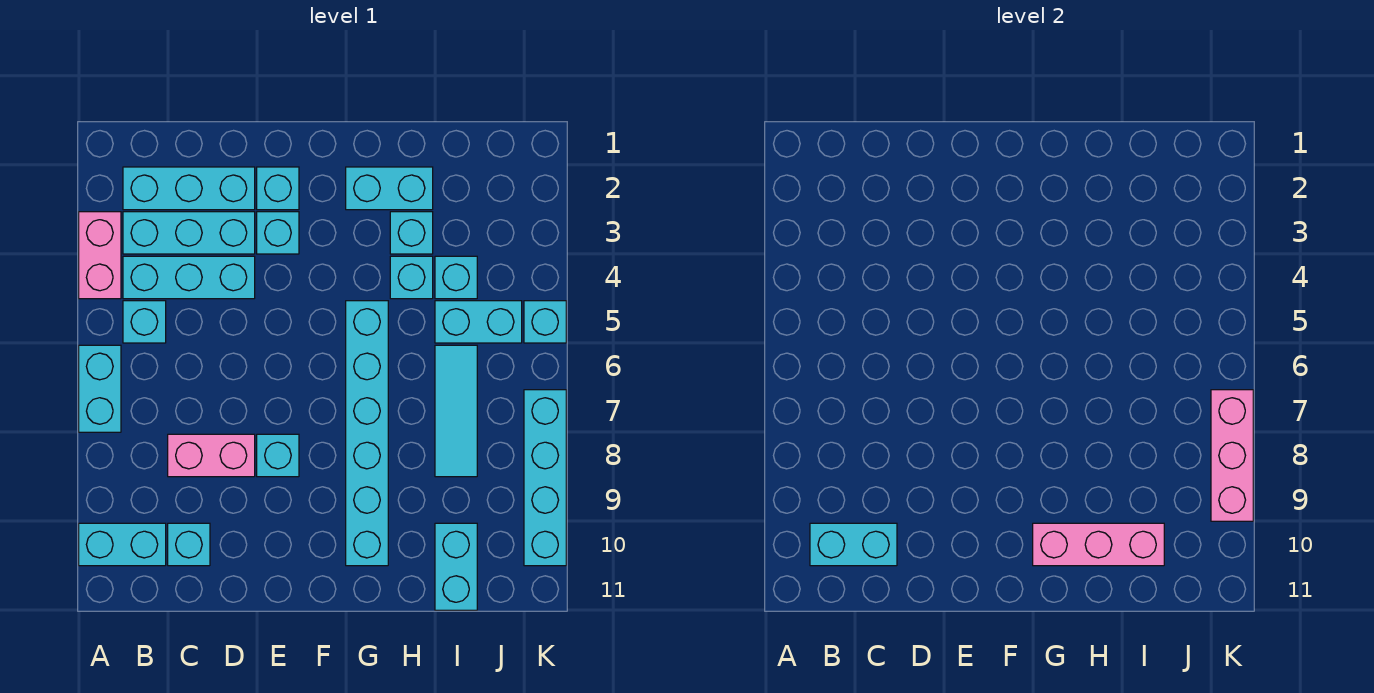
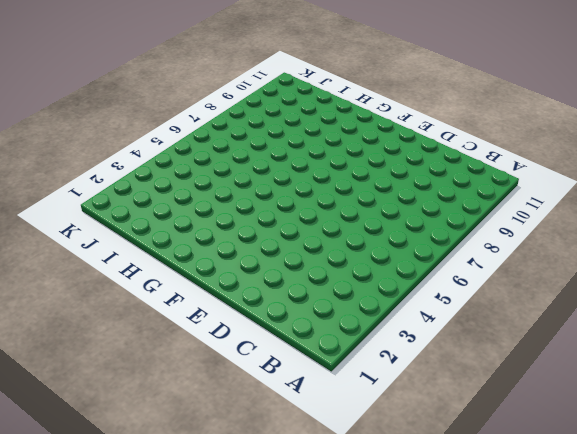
none -> pink 1x2 brick [79,212,121,299]
none -> cyan 1x2 brick [79,345,121,432]
none -> cyan 1x2 brick [79,523,166,566]

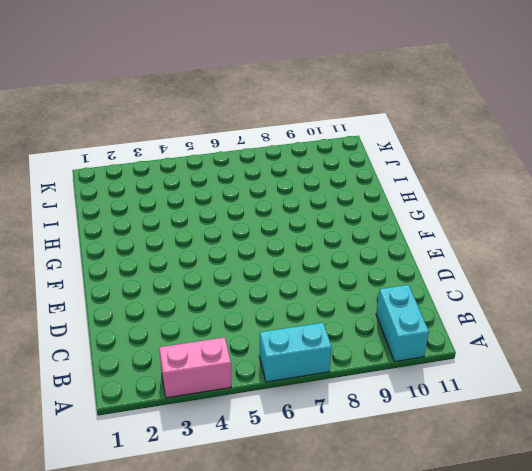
none -> cyan 1x3 brick [123,167,255,210]
none -> cyan 1x3 brick [123,212,255,254]
none -> cyan 1x3 brick [123,256,255,299]

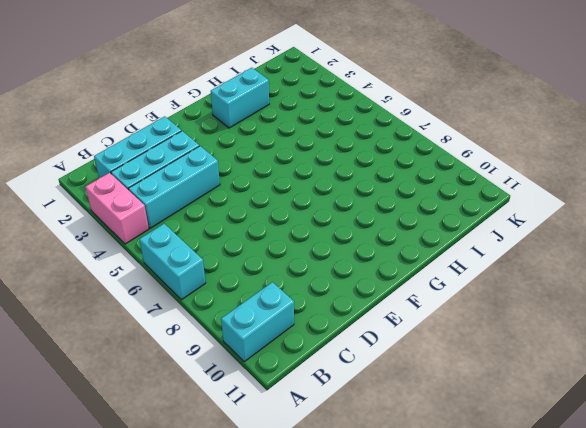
none -> cyan 1x1 brick [123,301,166,343]
none -> pink 1x2 brick [168,434,255,477]
none -> cyan 1x1 brick [168,523,210,566]

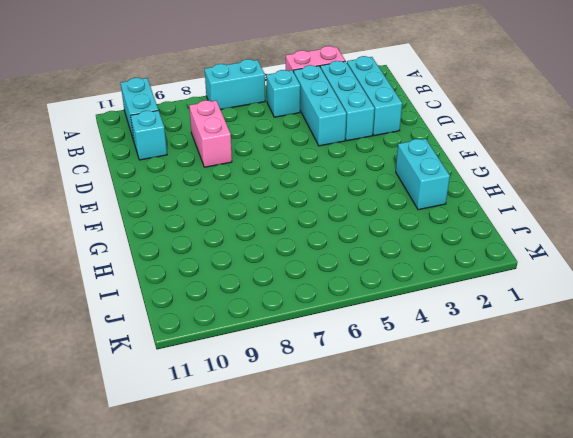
none -> cyan 1x1 brick [257,167,299,210]
none -> cyan 1x1 brick [257,212,299,254]
none -> cyan 1x1 brick [257,434,299,477]

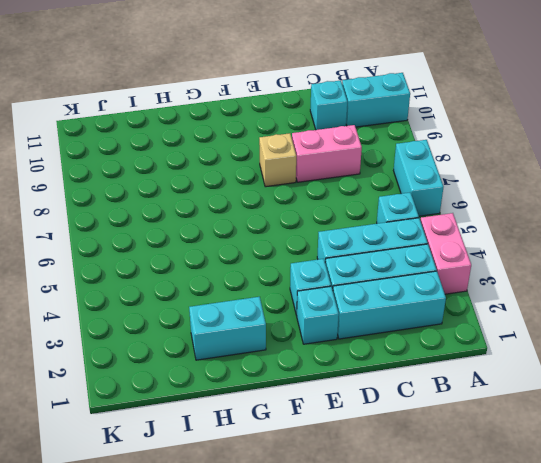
tan 1x1 brick [259,133,296,187] -> cyan 1x1 brick [257,434,299,477]
none -> cyan 1x6 brick [346,301,388,566]
none -> cyan 1x1 brick [390,212,433,254]
none -> cyan 1x1 brick [390,256,433,299]

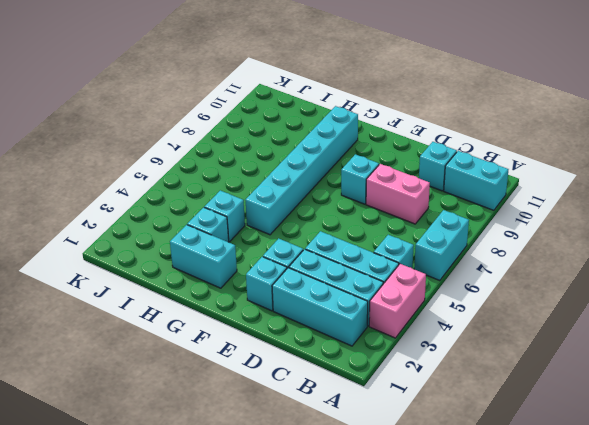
none -> cyan 1x1 brick [435,256,477,299]
none -> cyan 1x2 brick [435,301,522,343]
none -> cyan 1x3 tile [435,345,477,477]

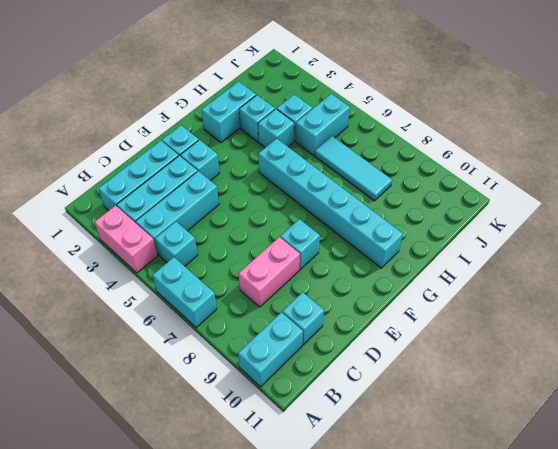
none -> cyan 1x2 brick [435,523,477,610]
none -> cyan 1x1 brick [524,301,566,343]
none -> cyan 1x4 brick [524,390,566,566]

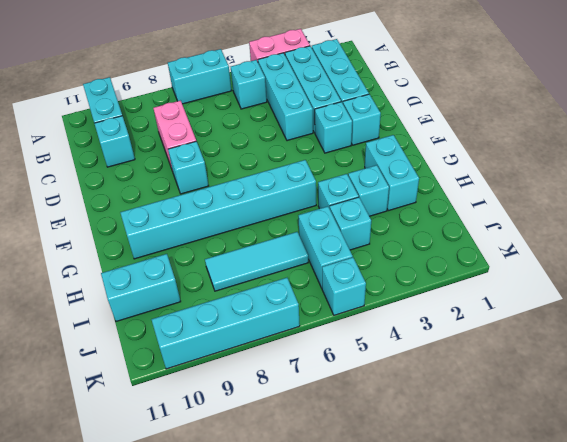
none -> cyan 1x2 brick [810,523,897,566]
none -> pink 1x3 brick [1033,523,1164,566]
none -> pink 1x3 brick [1211,390,1253,521]

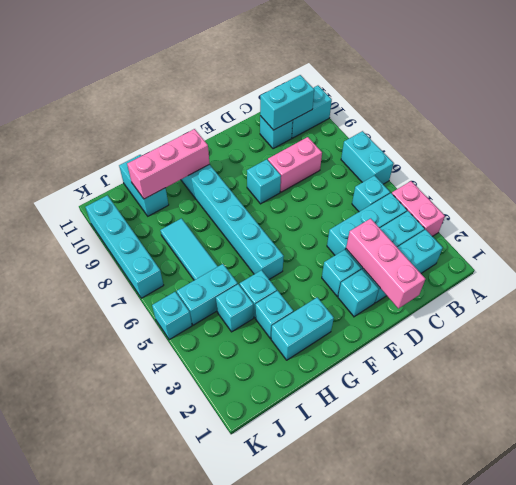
pink 1x3 brick [346,219,425,308] -> pink 1x3 brick moved to [1211,390,1253,521]

